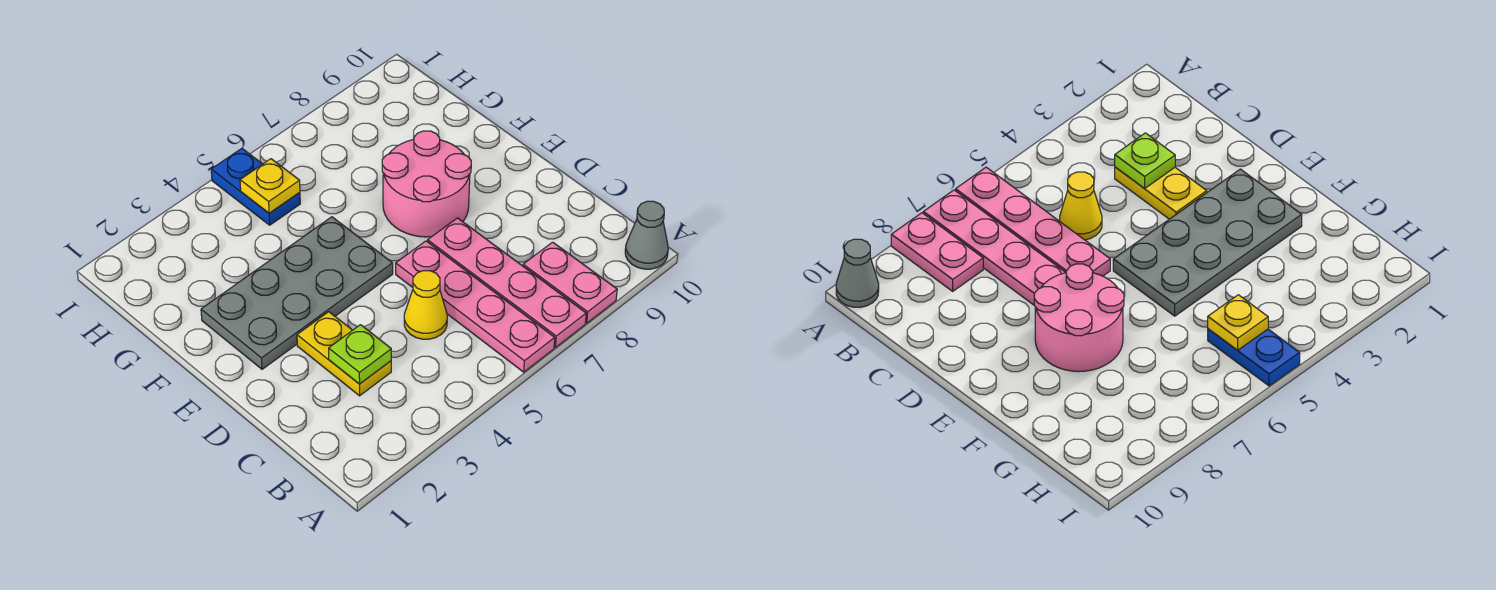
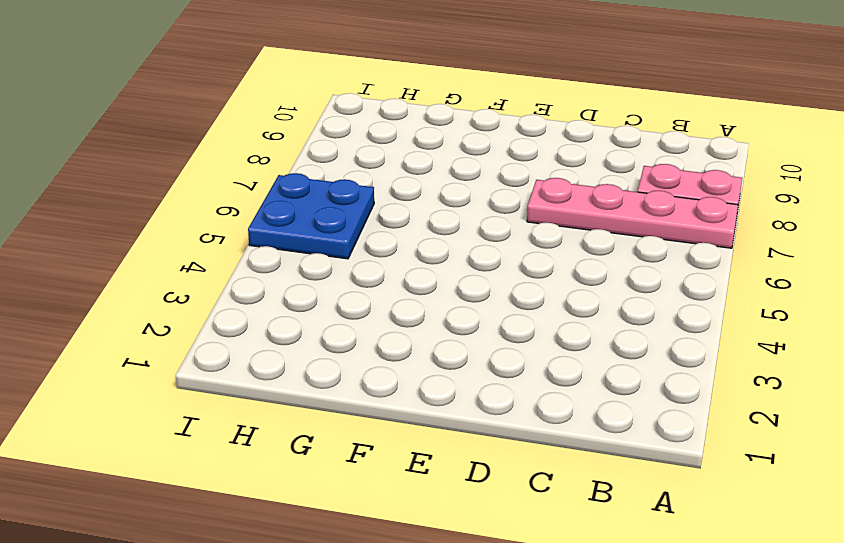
blue 2x2 plate [248,173,374,259] -> blue 1x2 plate [211,149,300,225]
none -> pink 1x4 plate [396,241,555,372]
none -> grey 1x1 cone [625,201,668,269]

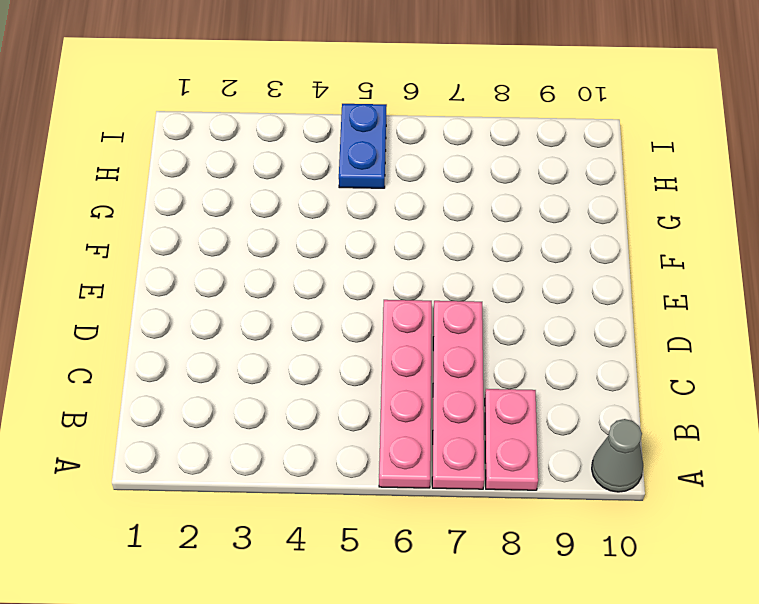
none -> yellow 1x2 plate [297,312,391,396]
none -> yellow 1x1 cone [404,271,447,339]

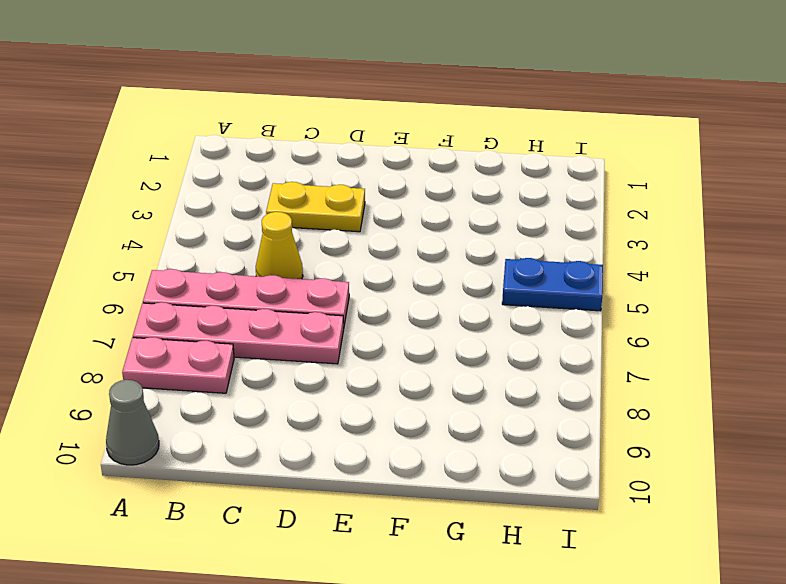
none -> grey 2x4 plate [201,217,393,369]
none -> pink 2x2 round brick [382,131,471,237]

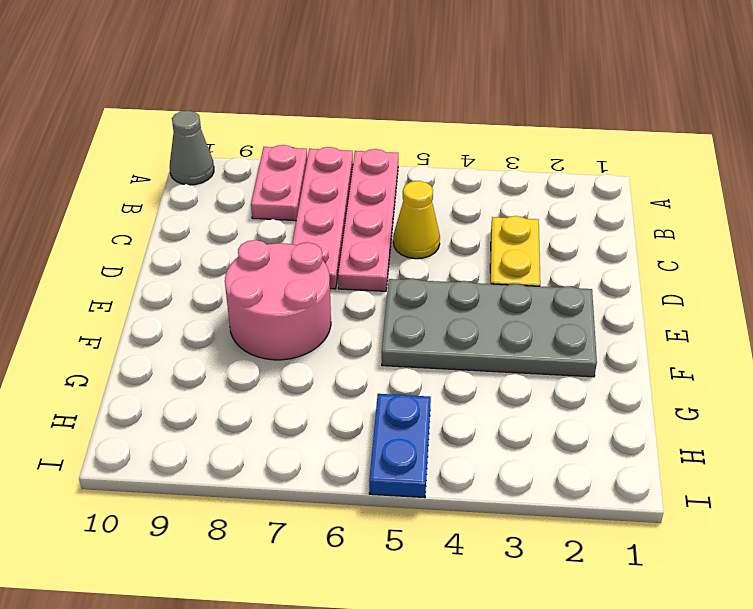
none -> lime 1x1 plate [329,325,391,384]
none -> yellow 1x1 plate [240,159,300,213]

